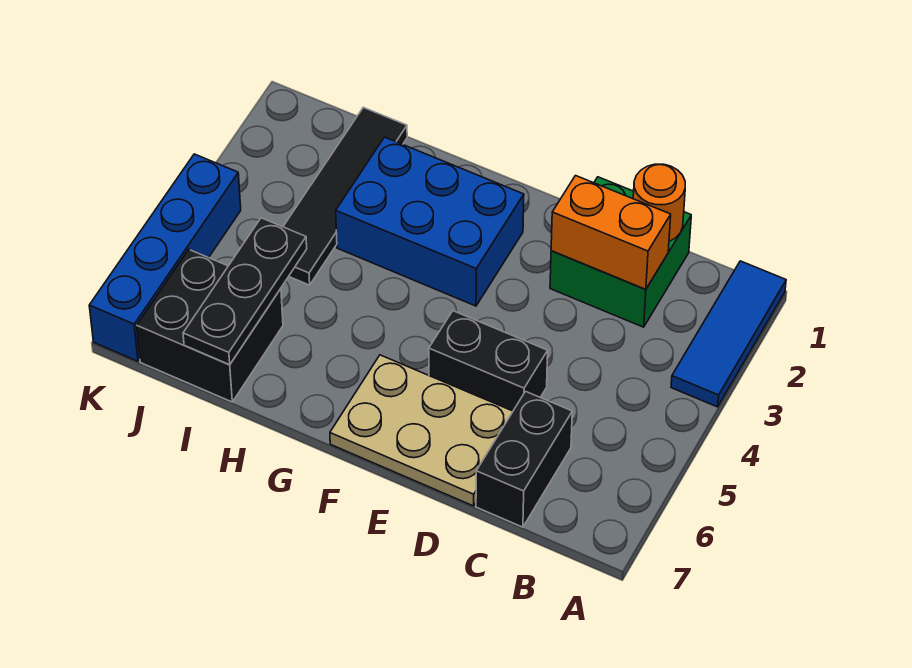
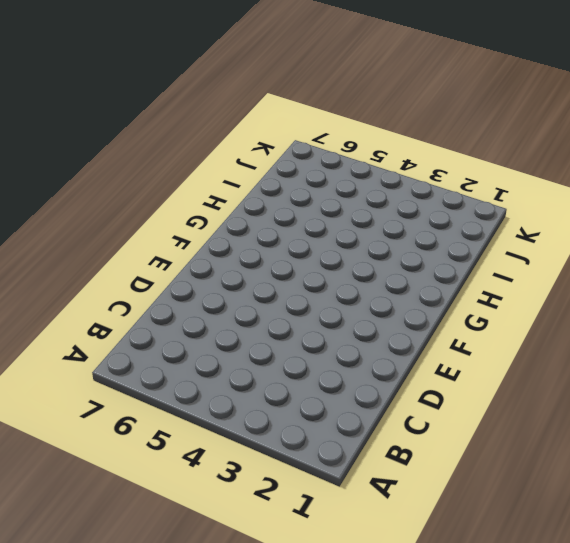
none -> blue 1x3 tile [671,261,786,407]
none -> green 2x2 brick [550,177,691,327]
none -> black 1x2 brick [476,391,572,527]

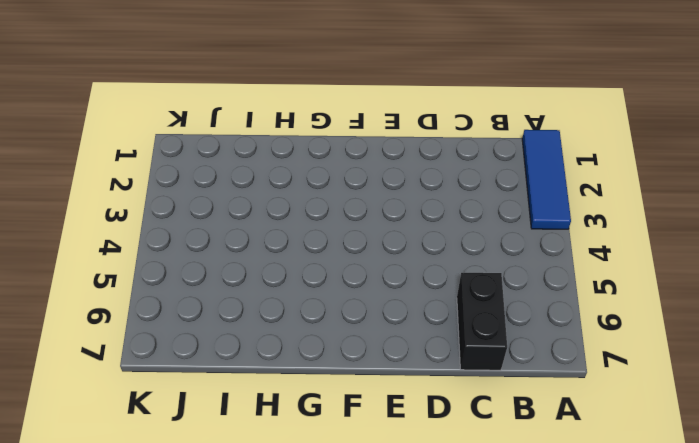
none -> green 2x2 brick [550,177,691,327]
none -> black 1x2 brick [429,311,548,411]
none -> tan 2x3 plate [330,355,513,506]

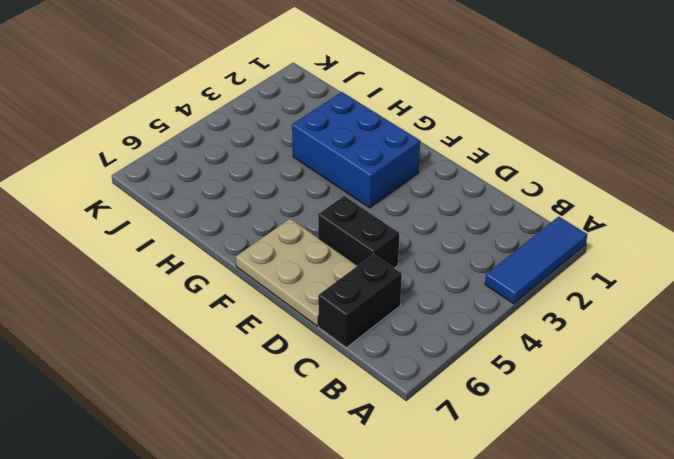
none -> green 2x2 brick [550,177,691,327]
none -> black 1x4 tile [283,107,407,285]
none -> black 2x2 brick [137,250,283,402]

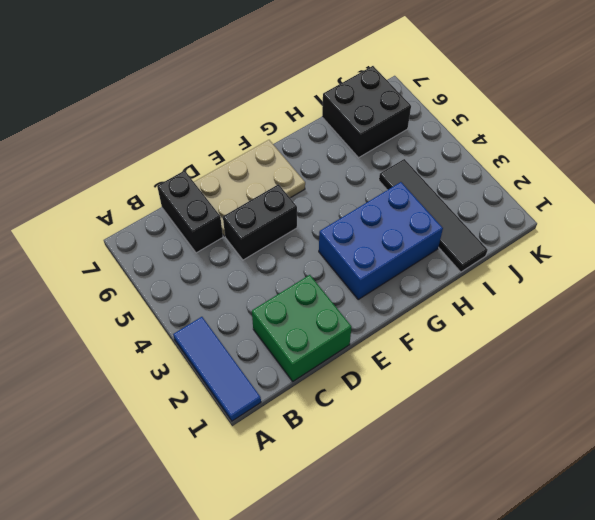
none -> blue 1x4 brick [89,154,241,361]
none -> orange 1x1 round brick [633,164,685,241]
none -> orange 1x2 brick [551,176,671,290]

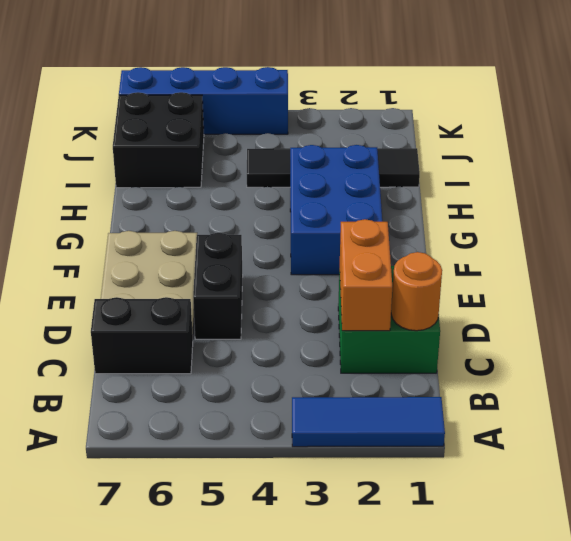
none -> black 1x3 plate [183,218,307,365]

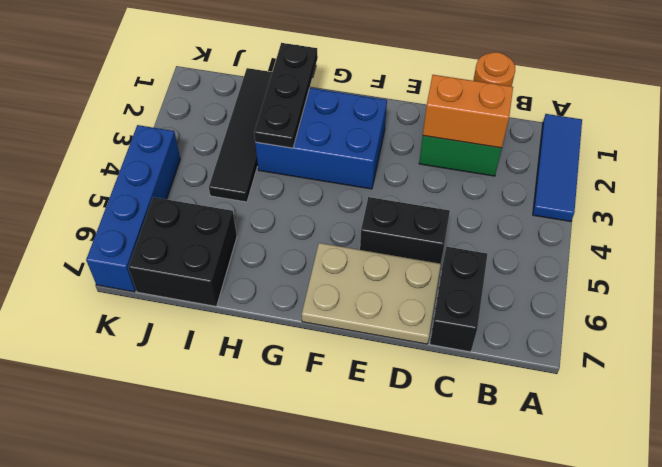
black 1x3 plate [254,43,318,148] -> black 1x3 plate moved to [183,218,307,365]

